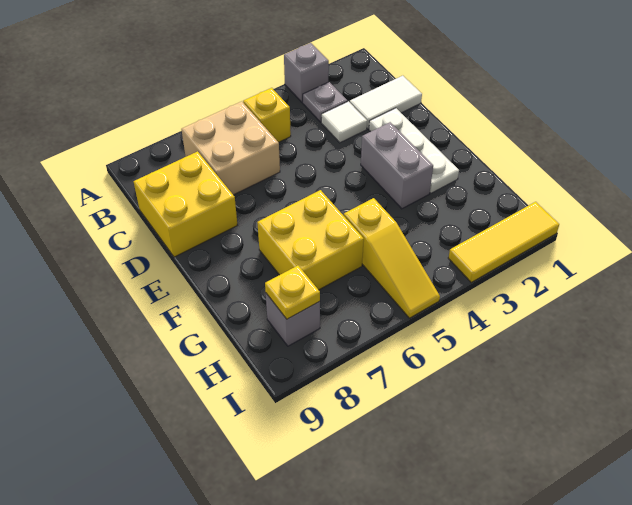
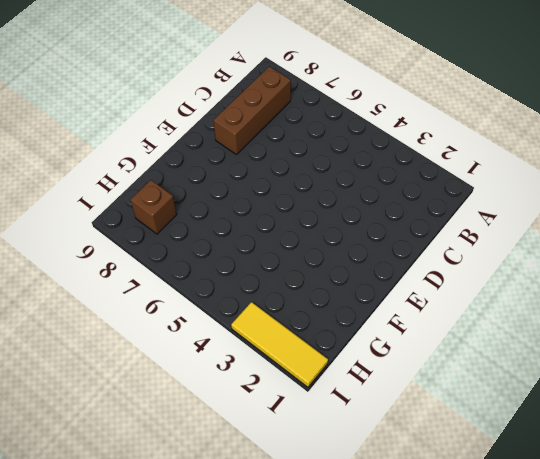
brown 1x3 brick [213,66,291,155] -> yellow 2x2 brick [134,151,237,257]
brown 1x1 brick [130,180,177,234] -> grey 1x1 brick [266,294,320,346]
none -> grey 1x1 brick [284,43,329,102]
none -> grey 1x1 plate [303,82,347,122]
none -> yellow 1x1 brick [243,88,291,142]

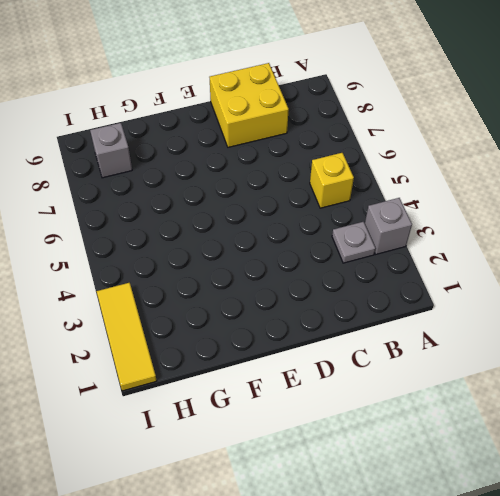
none -> tan 2x2 brick [181,101,280,195]
none -> white 1x2 tile [350,76,422,129]
none -> white 1x1 tile [321,101,367,143]

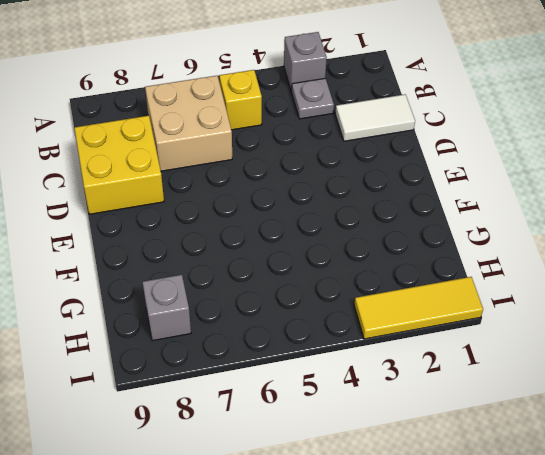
none -> white 1x1 tile [321,101,367,143]
none -> white 1x3 plate [369,108,459,193]
none -> grey 1x2 brick [361,122,433,209]

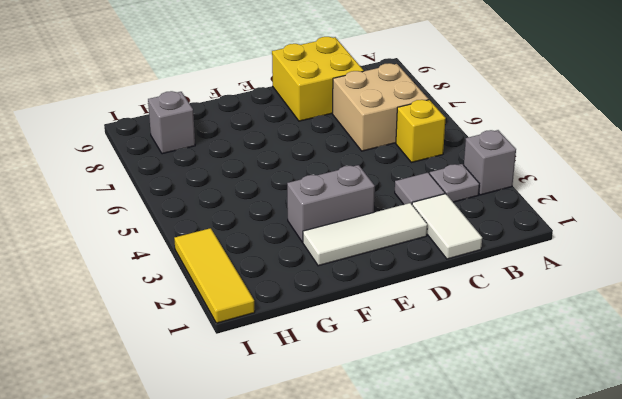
grey 1x1 tile [395,173,445,204] -> white 1x1 tile [321,101,367,143]
white 1x3 tile [303,203,427,266] -> white 1x3 plate [369,108,459,193]
none -> yellow 2x2 brick [257,190,364,290]
none -> yellow 1x3 slope [344,198,440,318]
none -> yellow 1x1 plate [265,266,320,319]

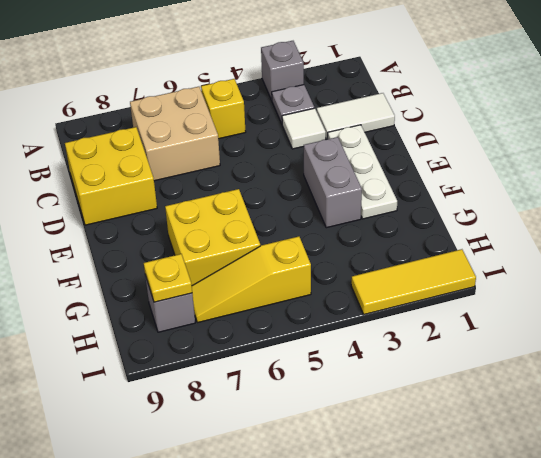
yellow 1x3 slope [192,236,311,323] -> yellow 1x3 slope turned to [344,198,440,318]

